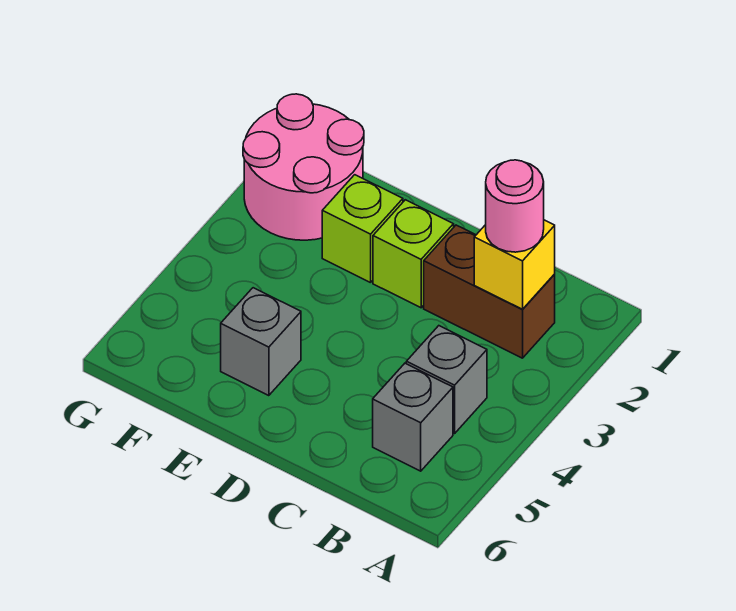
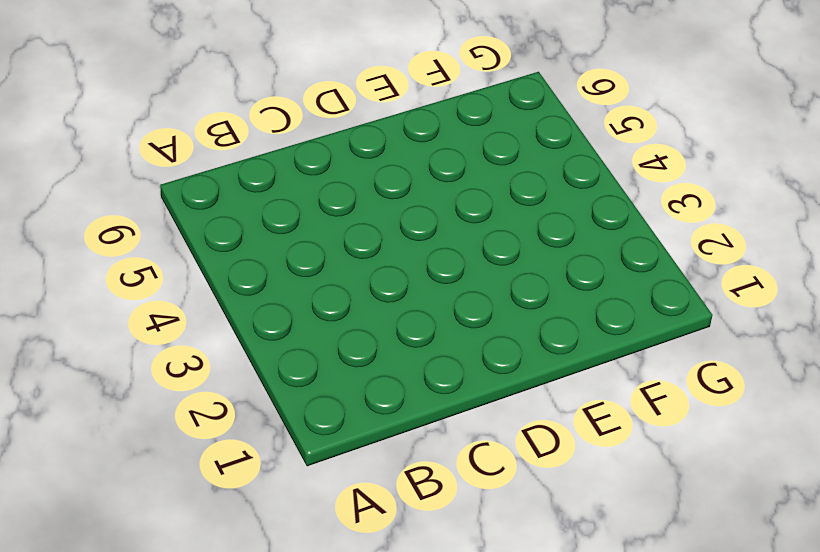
none -> brown 1x2 brick [424,225,555,358]
none -> grey 1x1 brick [406,326,487,433]

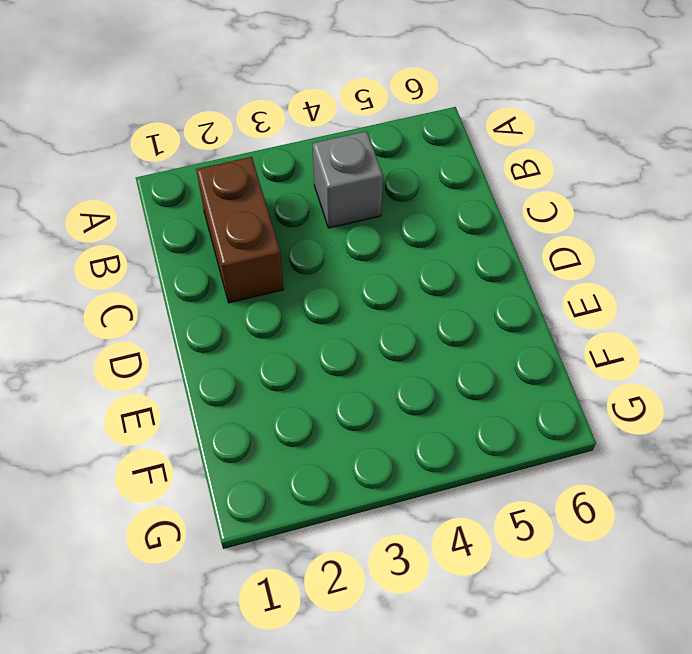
none -> grey 1x1 brick [373,363,453,471]
none -> lime 1x1 brick [373,200,454,308]

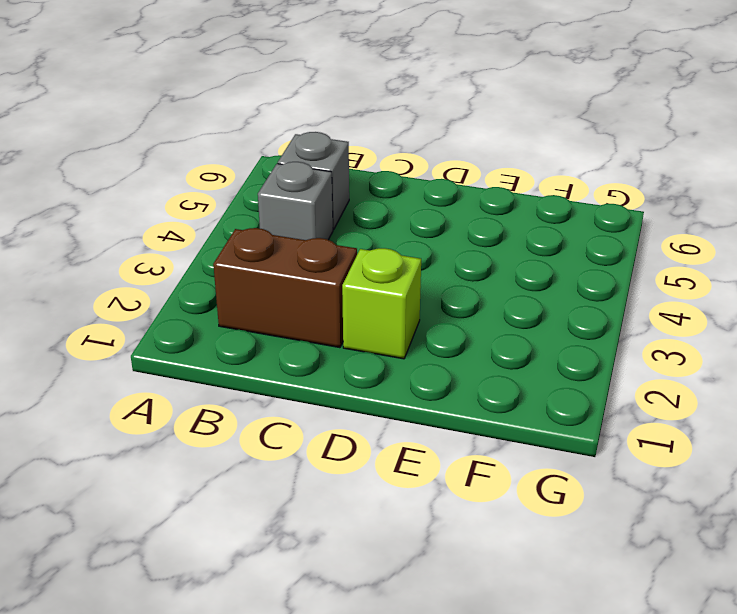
none -> lime 1x1 brick [322,175,403,283]
none -> grey 1x1 brick [221,288,301,396]

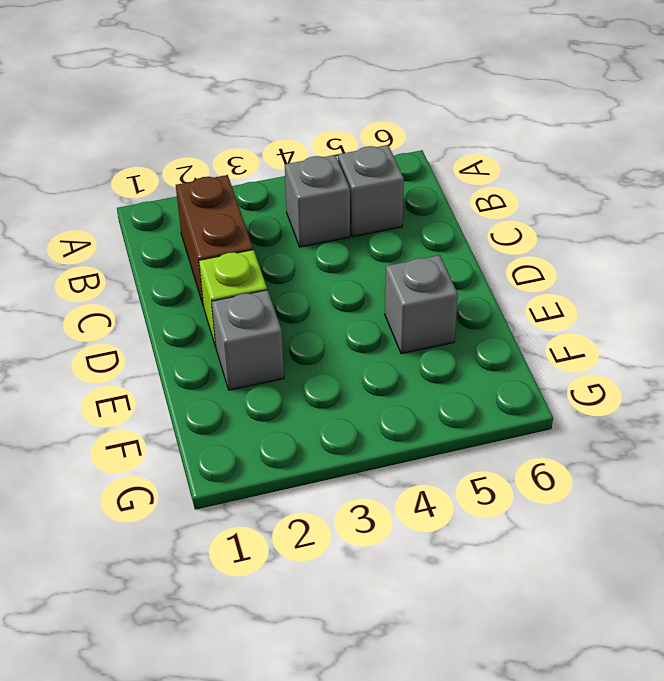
grey 1x1 brick [212,290,284,390] -> lime 1x1 brick [322,175,403,283]
none -> pink 2x2 round brick [243,94,364,240]
none -> yellow 1x1 brick [474,220,555,309]

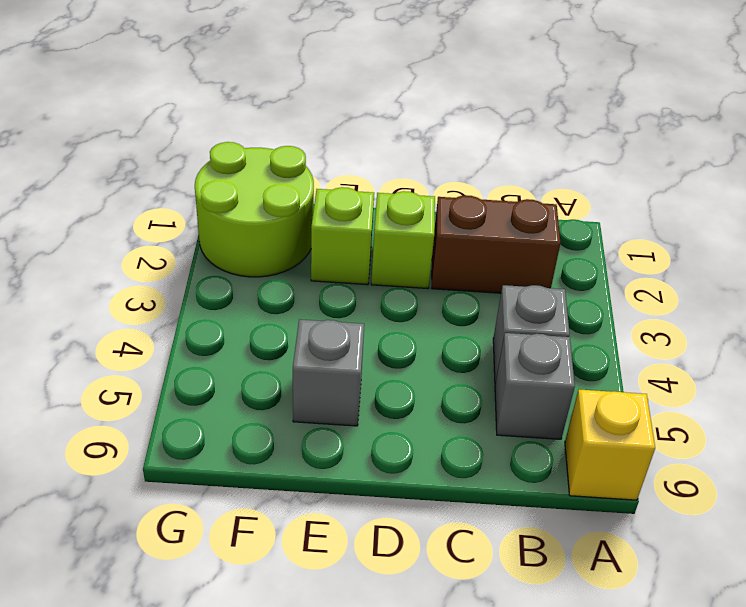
yellow 1x1 brick [565,389,655,500] -> yellow 1x1 brick moved to [474,220,555,309]
lime 2x2 round brick [195,142,314,277] -> pink 2x2 round brick [243,94,364,240]
none -> pink 1x1 round brick [486,160,544,252]

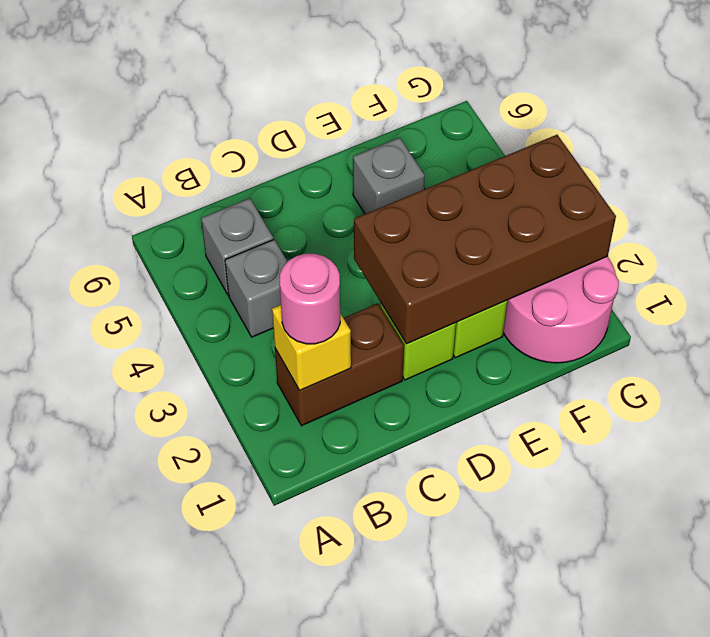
brown 2x4 brick [354,135,616,344] -> none

